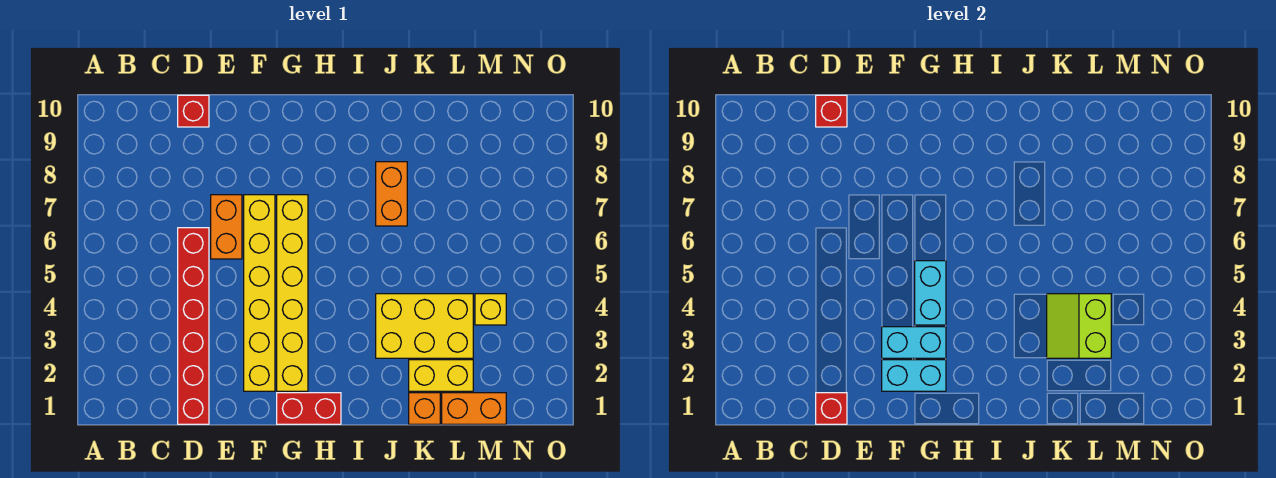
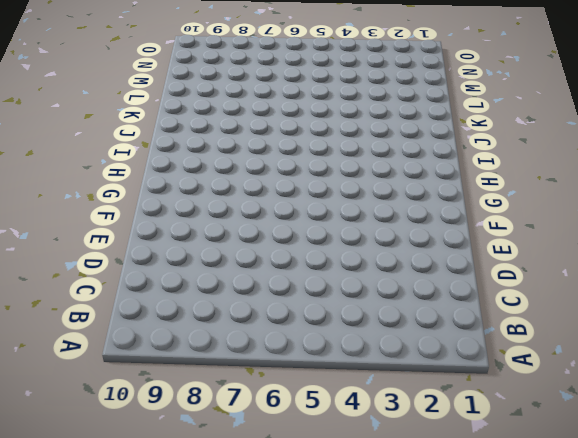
none -> red 1x6 brick [178,228,209,424]
none -> red 1x1 brick [178,95,209,127]
none -> orange 1x2 brick [211,195,242,259]

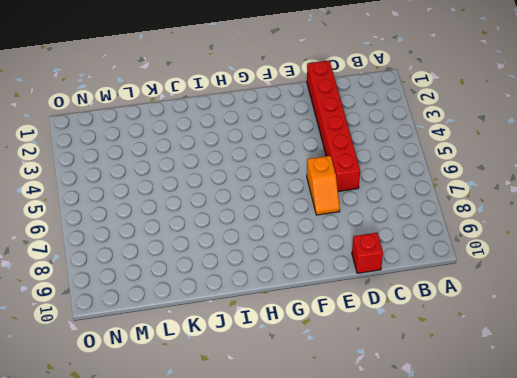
orange 1x2 slope [307,156,340,215] -> orange 1x2 brick [211,195,242,259]
none -> yellow 1x6 brick [244,195,275,391]
none -> red 1x2 brick [277,393,341,424]
none -> yellow 1x6 brick [277,195,308,391]

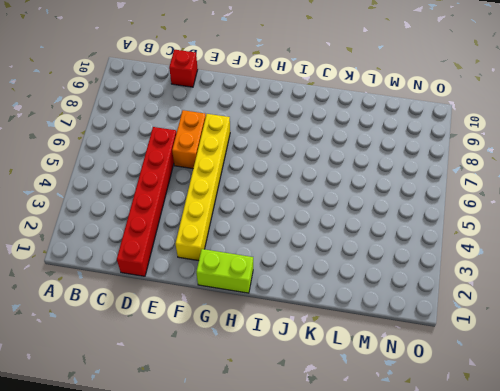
lime 1x2 brick [196,249,253,293] -> red 1x2 brick [277,393,341,424]
none -> yellow 1x6 brick [277,195,308,391]
none -> yellow 2x3 brick [376,294,473,358]
none -> orange 1x2 brick [376,162,407,226]

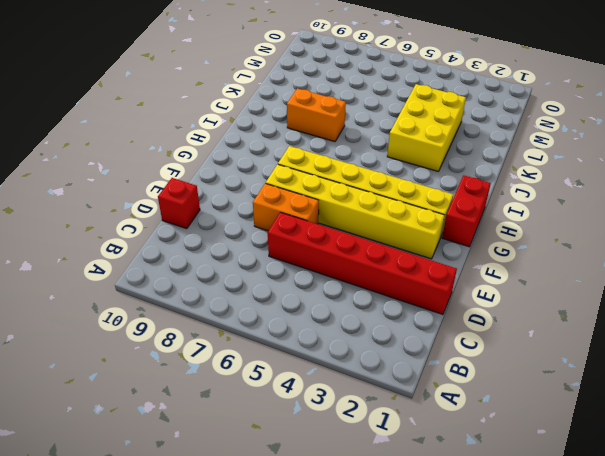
none -> orange 1x1 brick [409,393,440,424]
none -> yellow 1x2 brick [409,360,473,391]
none -> orange 1x2 brick [442,393,506,424]

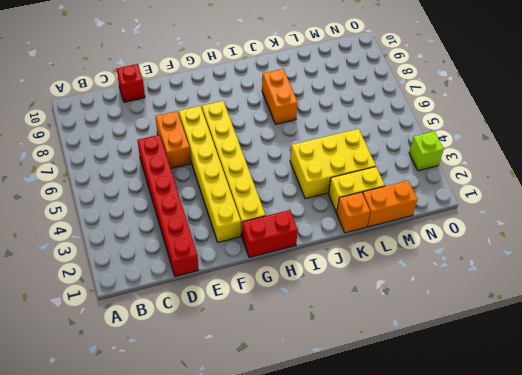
lime 1x1 brick [409,131,444,171] -> none
none -> yellow 1x1 brick [475,294,506,325]
none -> red 1x1 brick [816,393,847,424]
none -> red 1x1 brick [816,95,847,127]

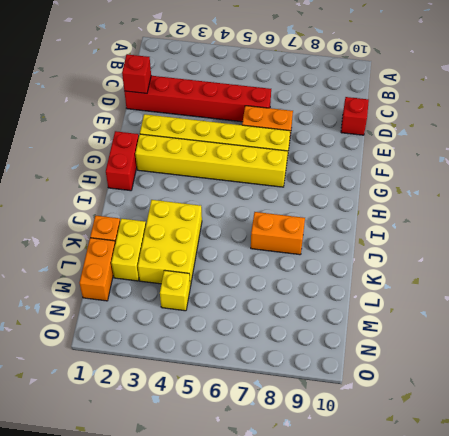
none -> red 1x1 brick [816,95,847,127]
none -> cyan 1x2 brick [882,360,946,391]
none -> cyan 1x2 brick [882,327,946,358]

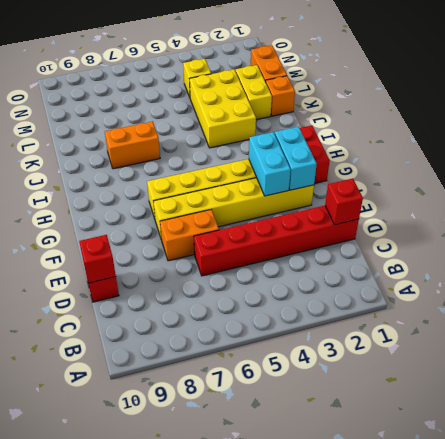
none -> cyan 1x2 brick [915,261,946,325]
none -> lime 2x2 slope [1047,294,1111,358]

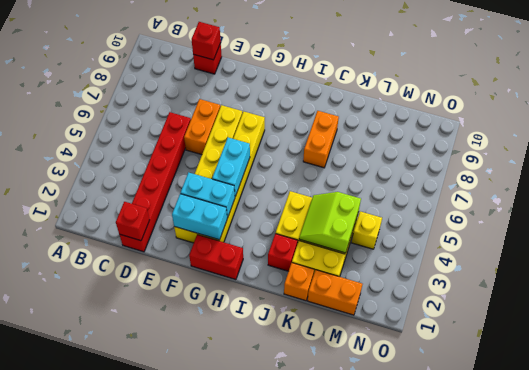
red 1x1 brick [268,234,298,271] -> none

